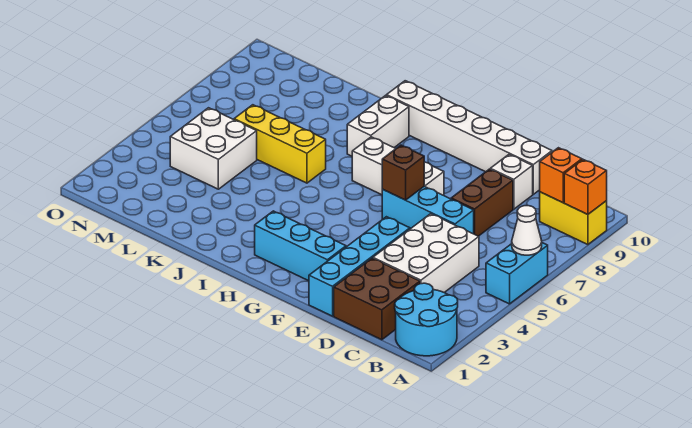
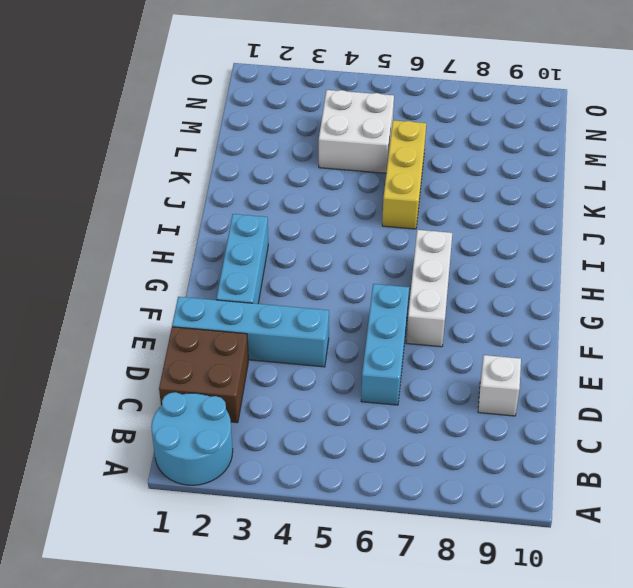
none -> cyan 1x2 brick [486,243,548,304]
none -> yellow 1x2 brick [540,192,607,245]
none -> white 2x3 brick [373,214,479,293]

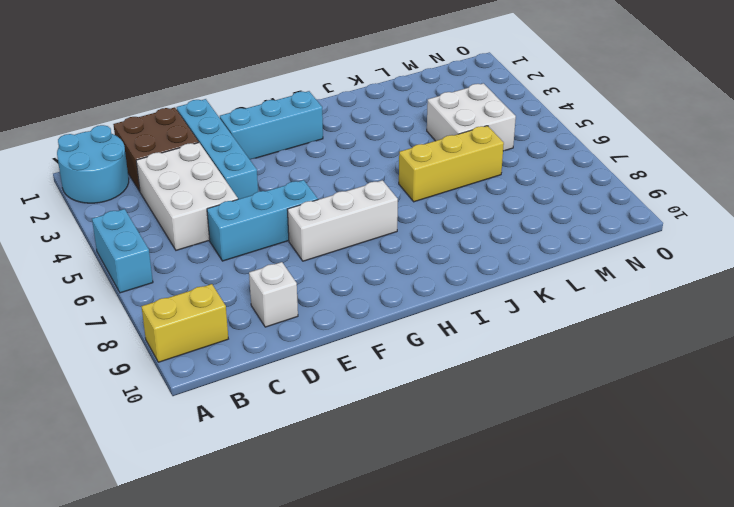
none -> brown 1x2 brick [451,169,513,236]
none -> white 1x6 brick [387,81,552,194]
none -> white 1x2 brick [347,95,409,156]

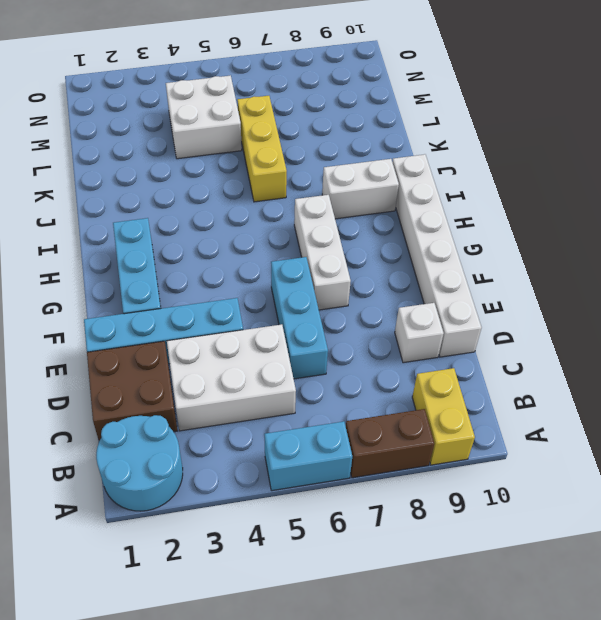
brown 1x2 brick [346,409,434,478] -> brown 1x2 brick moved to [451,169,513,236]
none -> white 1x1 cone [512,206,542,255]
none -> orange 1x1 brick [564,160,607,215]
none -> orange 1x1 brick [540,148,582,203]

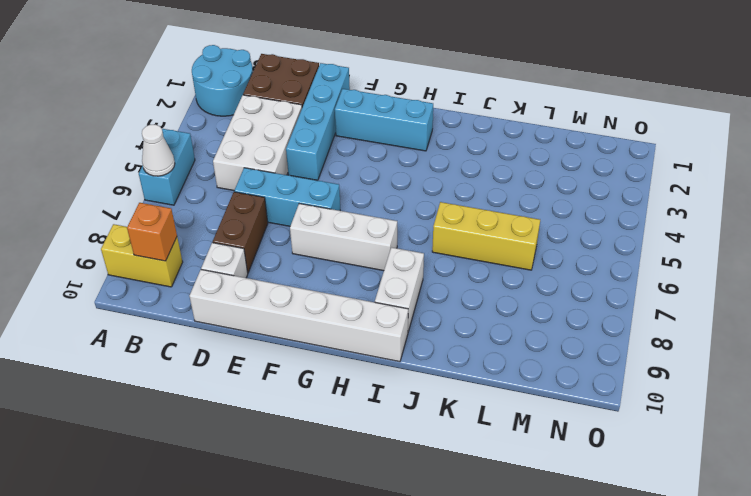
none -> white 2x2 brick [170,108,257,189]
none -> orange 1x1 brick [564,160,607,215]
none -> brown 1x1 brick [382,145,424,200]

